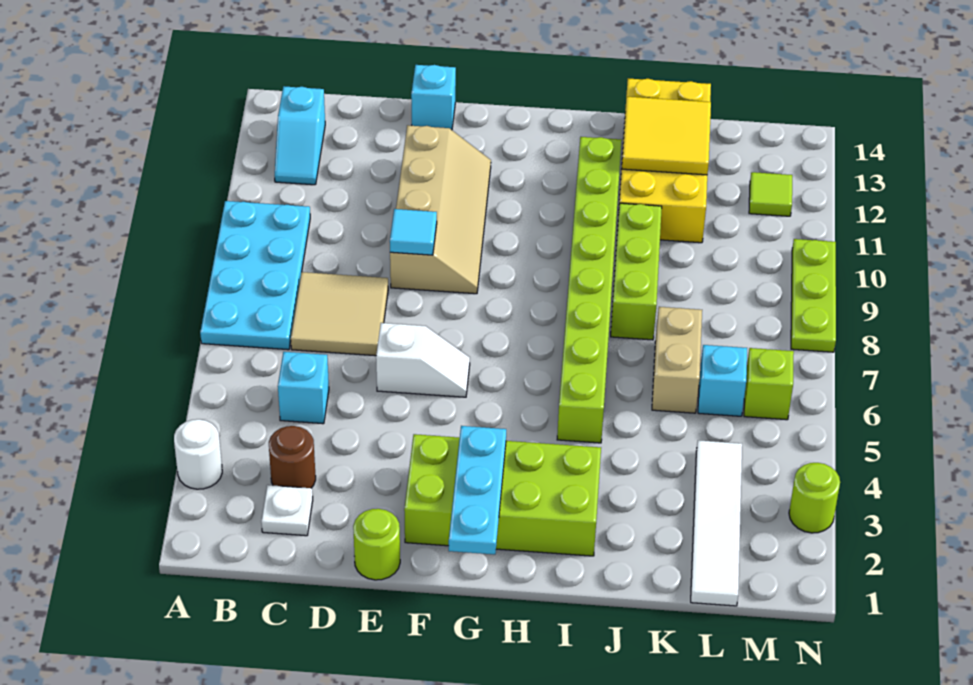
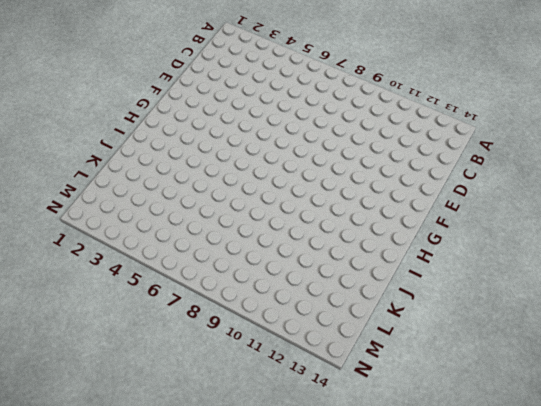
none -> white 1x1 round brick [174,419,222,489]
none -> cyan 2x4 plate [200,201,310,350]
none -> cyan 1x2 slope [275,86,325,185]

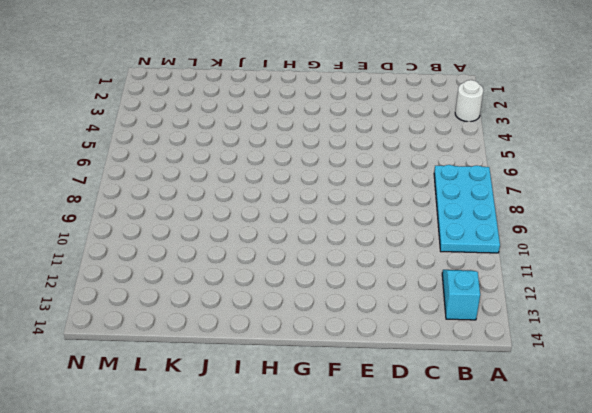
none -> white 1x1 plate [261,485,313,536]
none -> brown 1x1 round brick [269,426,316,488]
none -> cyan 1x1 brick [278,352,329,424]

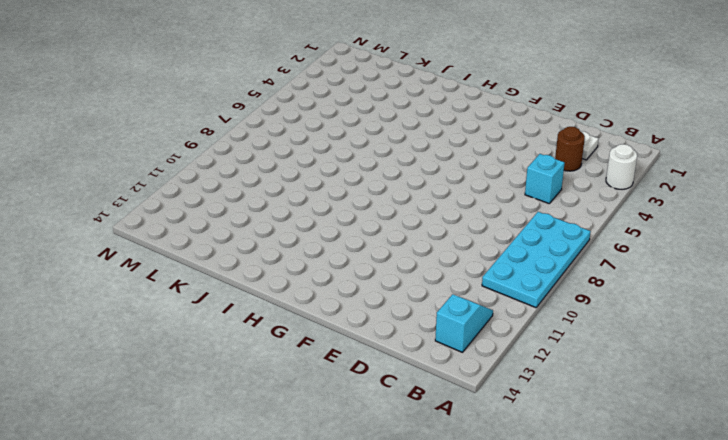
none -> tan 2x2 tile [291,272,388,356]
none -> lime 1x1 round brick [353,509,400,580]
none -> white 1x2 slope [376,323,470,397]

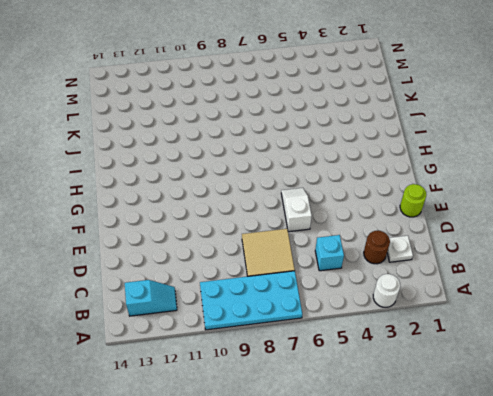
none -> tan 2x4 slope [390,125,491,294]
none -> cyan 1x1 brick [411,65,456,130]
none -> lime 2x4 brick [404,434,601,556]

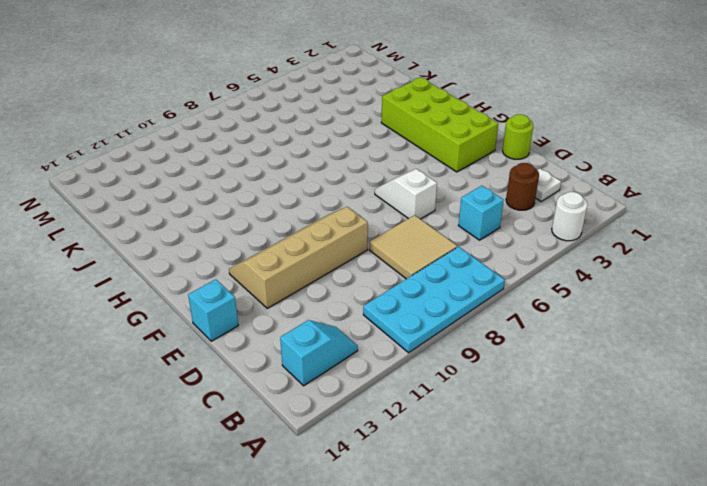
none -> lime 1x8 brick [557,137,622,443]
none -> lime 1x3 brick [611,203,662,340]
none -> yellow 2x4 brick [618,78,711,243]

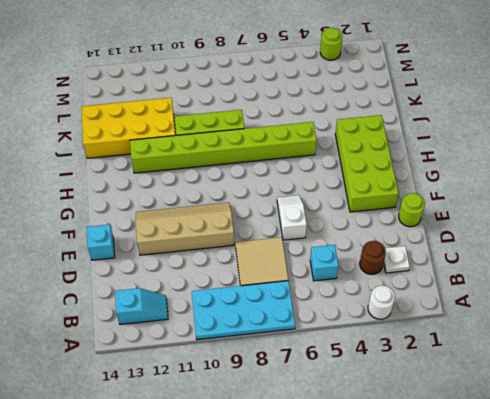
none -> tan 1x2 brick [652,307,702,413]
none -> white 1x4 tile [691,440,742,606]
none -> cyan 1x1 brick [698,345,747,416]

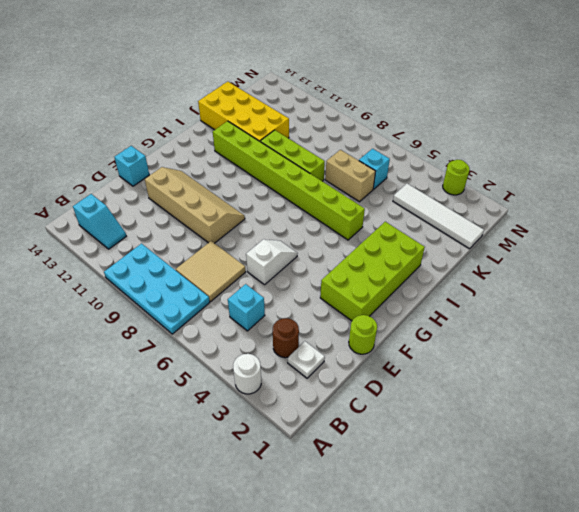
none -> lime 1x1 brick [744,348,794,420]
none -> lime 1x1 tile [749,172,792,216]
none -> lime 1x3 plate [791,239,836,352]

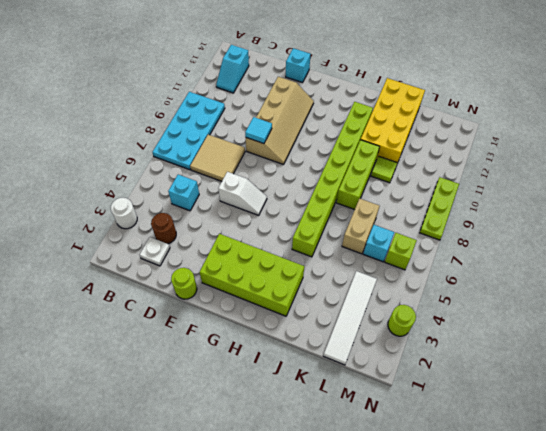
lime 1x1 tile [371,156,397,183] -> lime 1x1 tile moved to [749,172,792,216]
none -> cyan 1x3 plate [449,426,506,554]
none -> yellow 2x2 tile [622,97,711,175]

